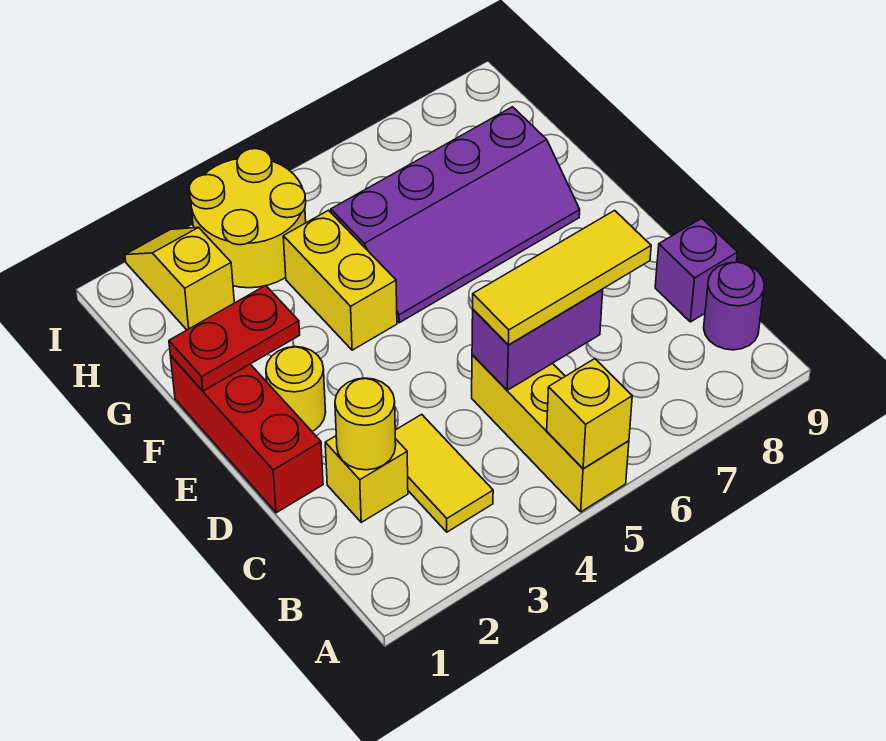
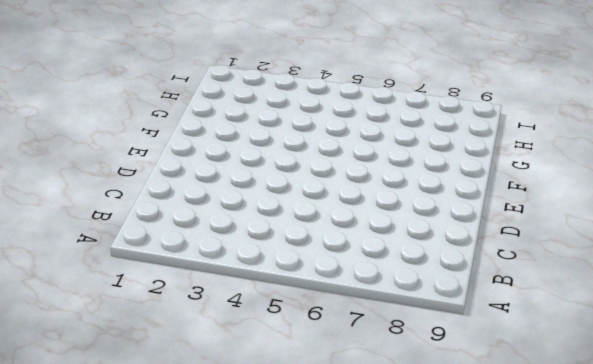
none -> yellow 1x3 brick [472,355,629,512]
none -> yellow 1x2 tile [395,414,493,532]
none -> purple 1x1 round brick [704,262,764,350]

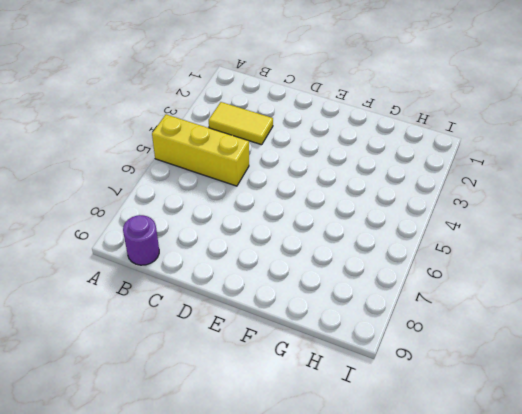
none -> yellow 1x1 brick [325,436,408,522]
none -> purple 1x1 brick [655,218,738,322]
none -> red 1x3 brick [171,356,323,513]

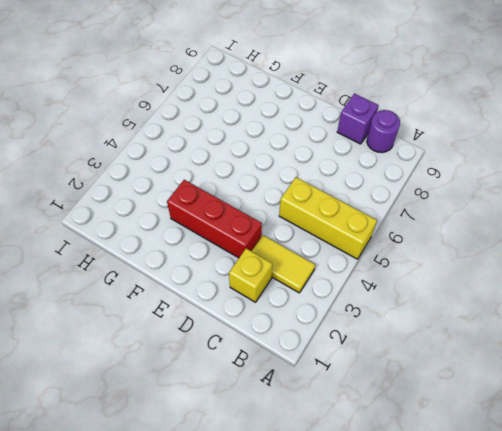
red 1x3 brick [167,180,262,258] -> red 1x3 brick moved to [171,356,323,513]
none -> yellow 1x1 round brick [266,347,326,431]
none -> yellow 1x2 brick [283,210,397,350]
none -> purple 2x4 slope [331,107,580,323]

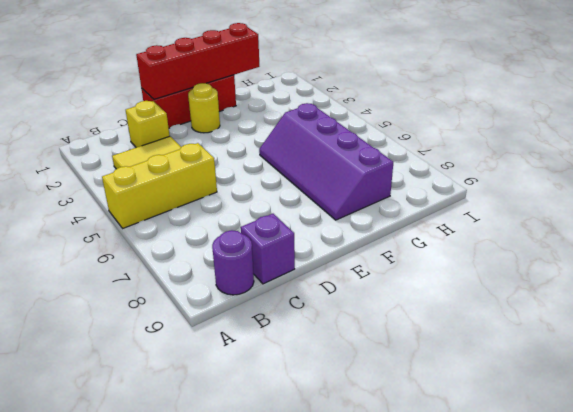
red 1x4 brick [136,23,259,99] -> red 1x2 plate [169,286,300,391]
none -> yellow 1x2 brick [283,210,397,350]
none -> yellow 1x2 slope [125,227,234,330]
none -> yellow 2x2 round brick [189,149,306,288]

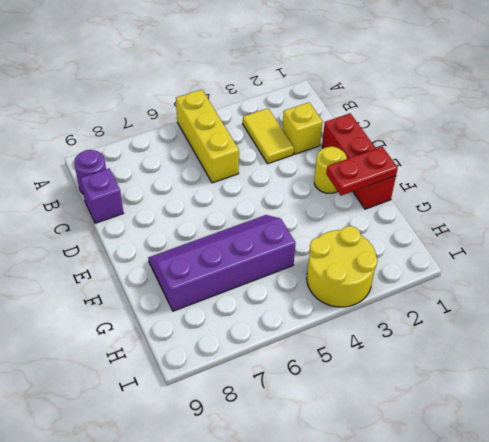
none -> yellow 1x2 brick [283,210,397,350]
none -> yellow 1x2 slope [125,227,234,330]
none -> yellow 1x1 brick [547,359,632,469]

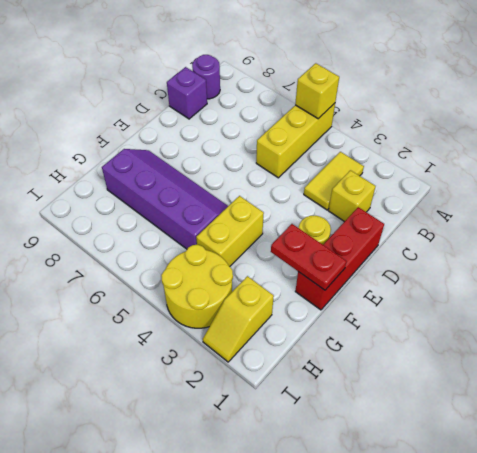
none -> yellow 1x1 round brick [335,378,396,470]
none -> purple 1x2 brick [472,289,603,390]
none -> yellow 1x3 tile [473,210,651,345]

